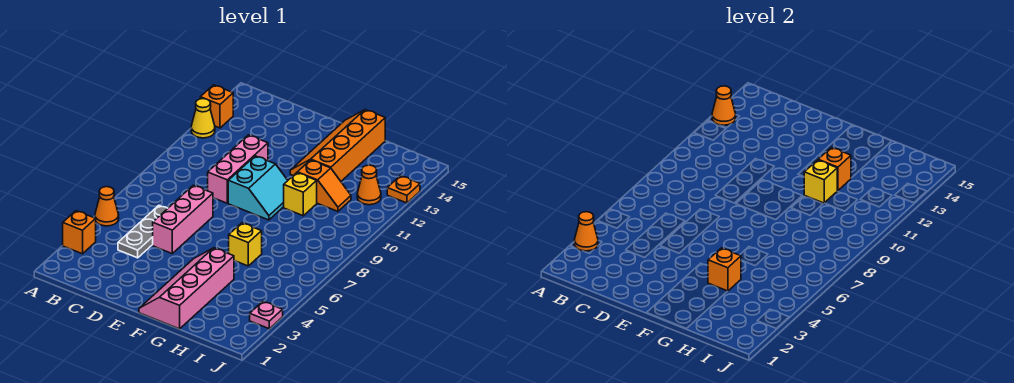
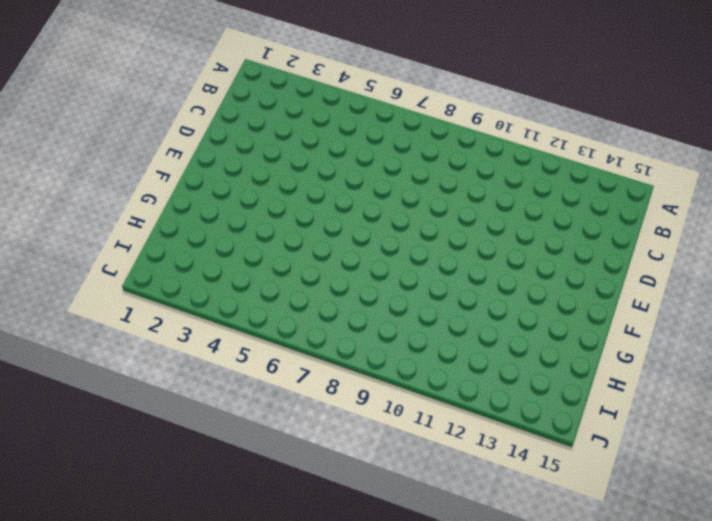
none -> orange 1x1 brick [63,211,96,254]
none -> orange 1x1 cone [95,187,119,226]
none -> yellow 1x1 cone [191,99,215,138]

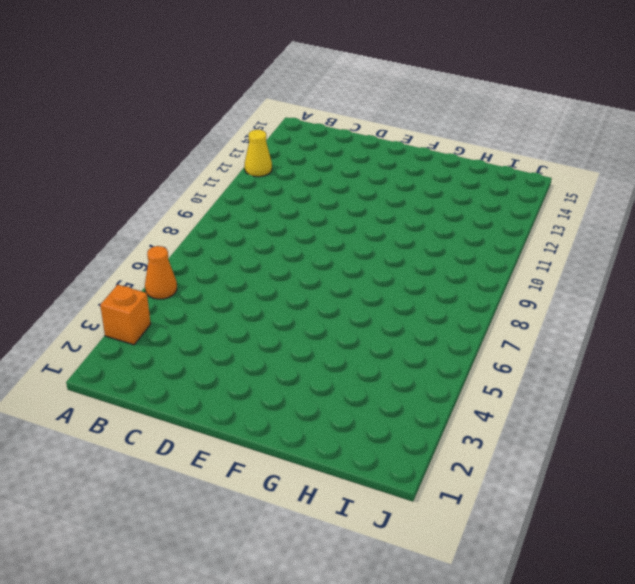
none -> orange 1x1 brick [200,85,233,128]
none -> grey 1x3 plate [118,205,168,258]
none -> pink 1x3 brick [153,185,213,253]

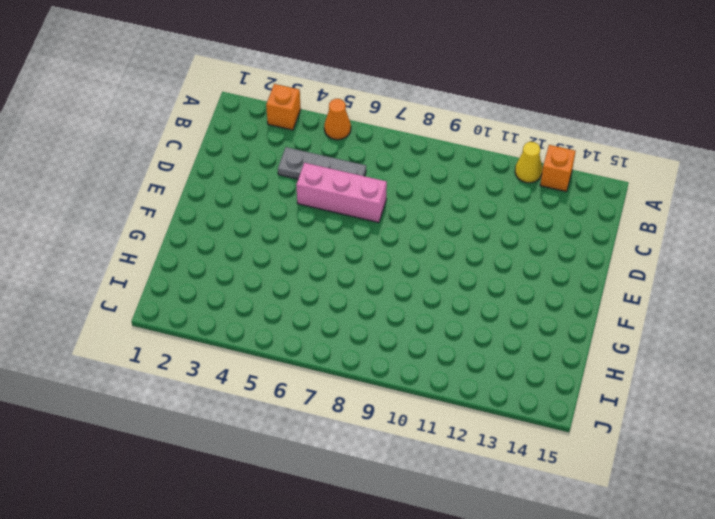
none -> pink 1x3 brick [208,135,268,203]
none -> cyan 2x2 slope [228,156,288,220]
none -> pink 2x4 slope [139,248,234,329]

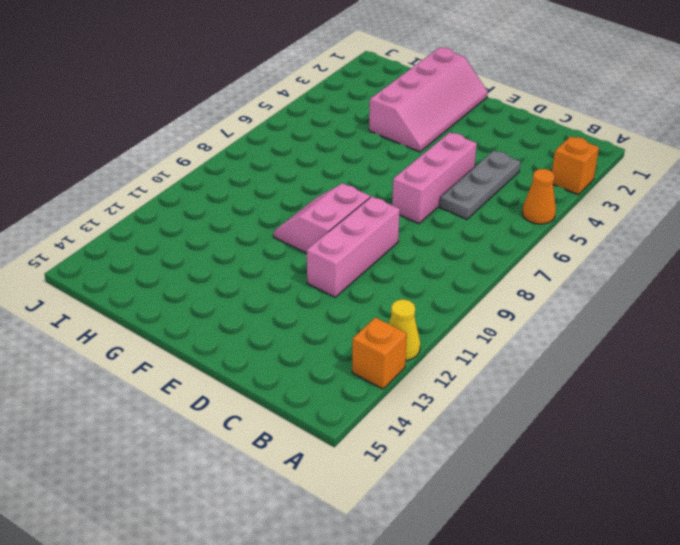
pink 2x2 slope [274,183,370,253] -> cyan 2x2 slope [228,156,288,220]
none -> orange 2x4 slope [290,110,385,181]
none -> yellow 1x1 brick [229,223,262,266]
none -> yellow 1x1 brick [284,173,317,216]

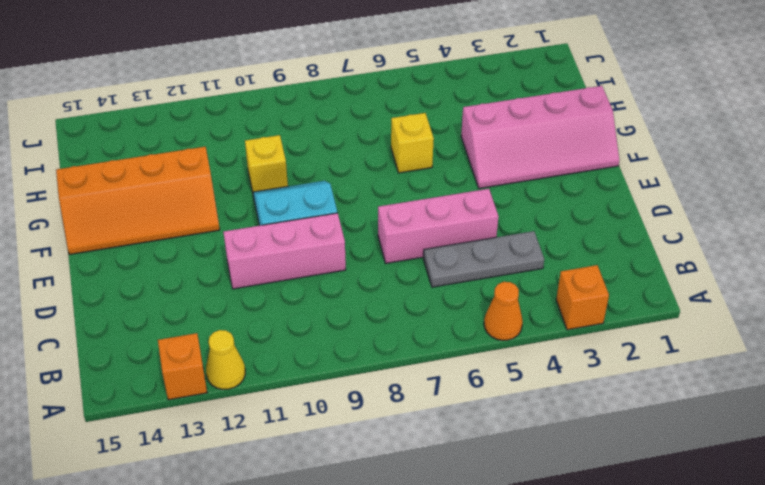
none -> orange 1x2 slope [297,160,351,212]
none -> orange 1x1 cone [357,165,381,205]
none -> pink 1x1 plate [250,302,283,329]

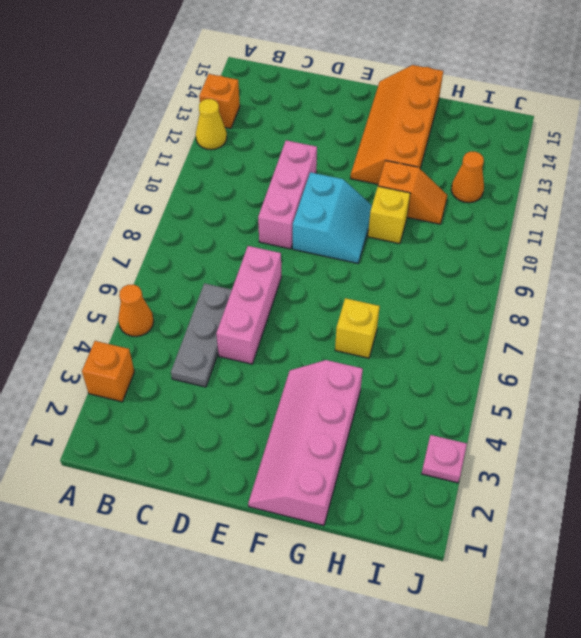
none -> orange 1x1 plate [387,176,420,203]
none -> orange 1x1 cone [574,212,598,251]
none -> orange 1x1 cone [712,86,736,125]

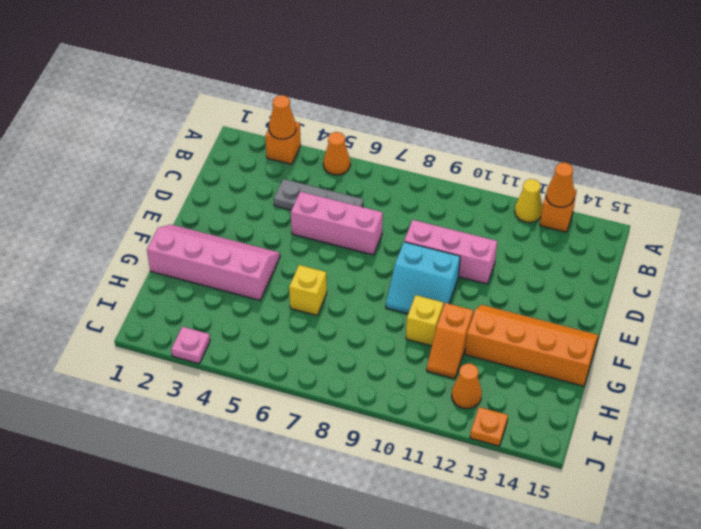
none -> orange 1x1 brick [708,248,741,291]
none -> yellow 1x1 brick [804,160,837,203]
none -> orange 1x1 brick [818,147,851,191]

